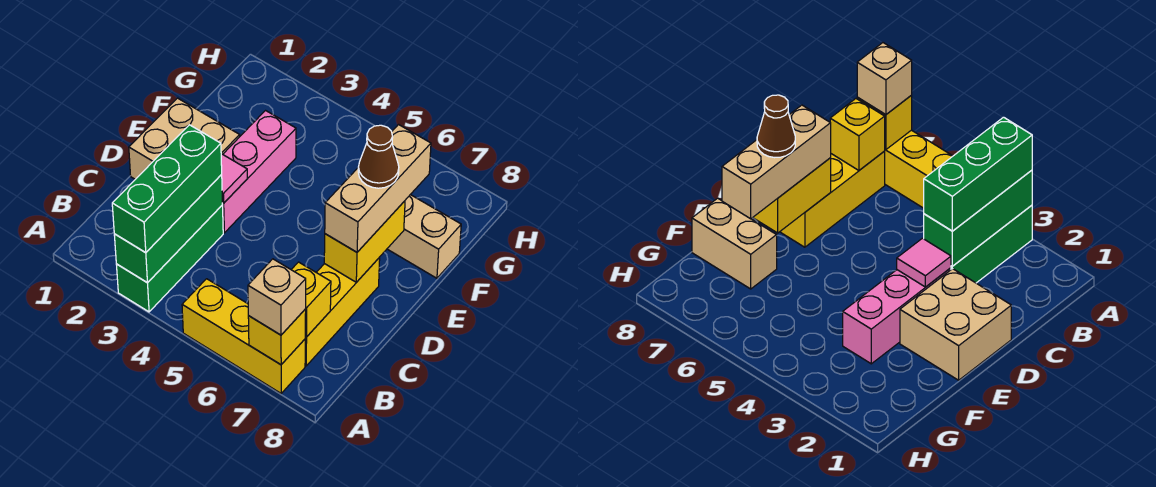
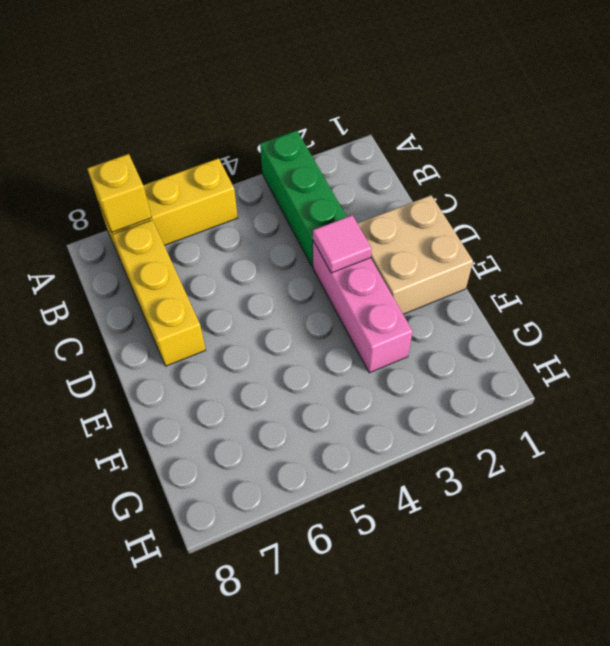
none -> tan 1x2 brick [387,195,461,278]
none -> green 1x3 brick [114,175,222,283]
none -> yellow 1x1 brick [291,262,331,337]

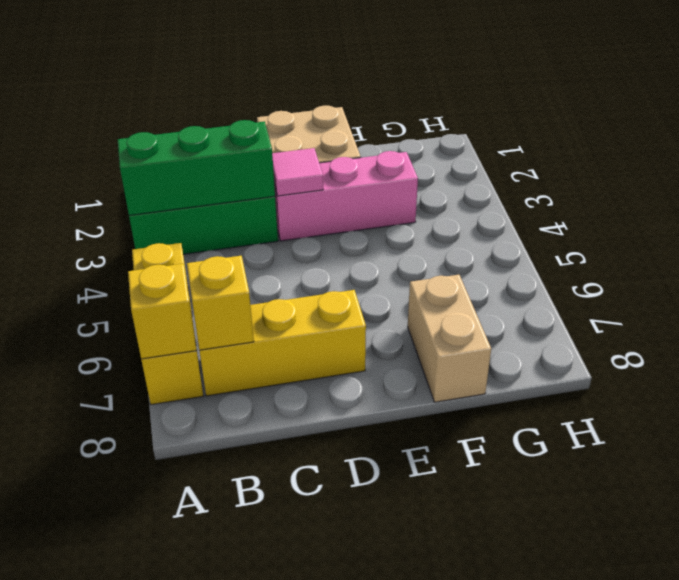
none -> yellow 1x2 brick [324,201,405,282]
none -> green 1x3 brick [112,125,222,253]
none -> tan 1x1 brick [248,259,306,335]

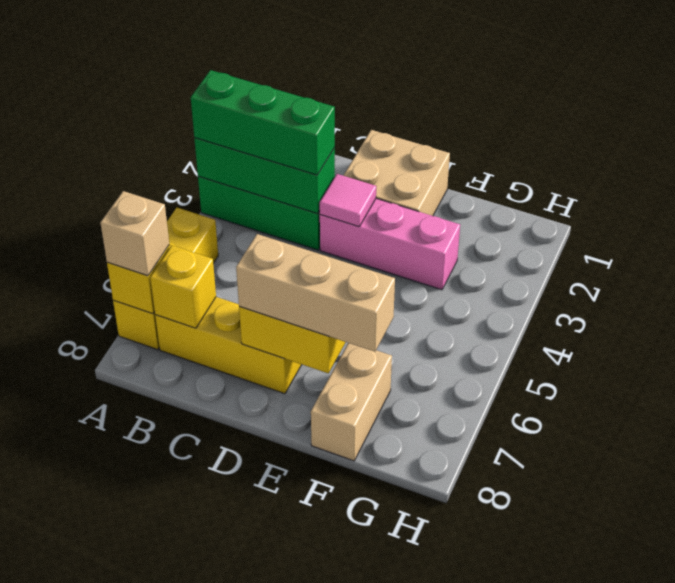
none -> brown 1x1 cone [358,125,399,188]

